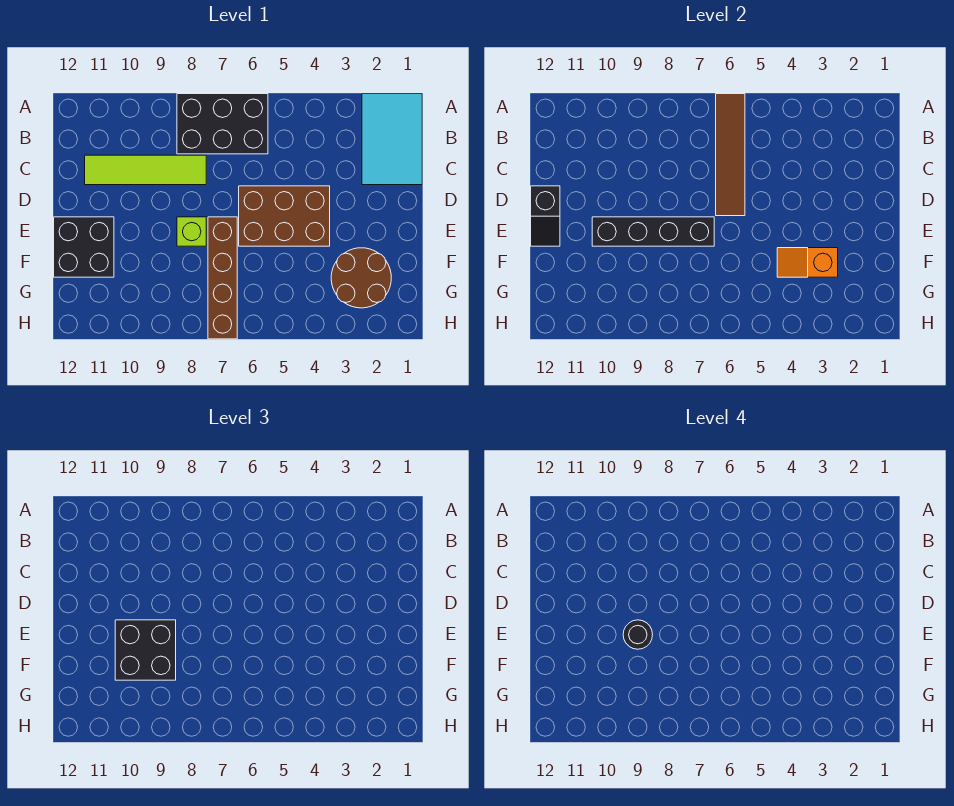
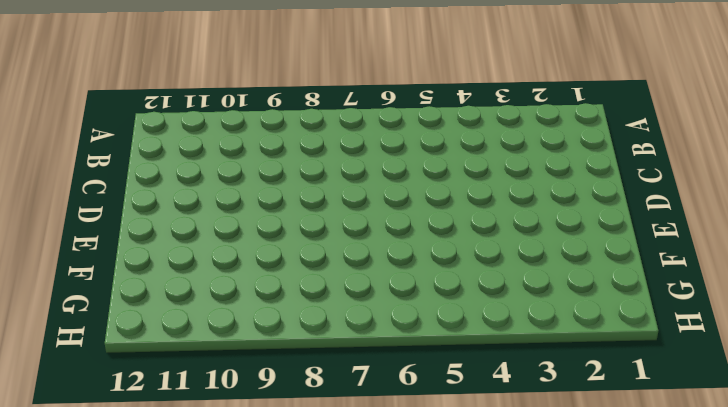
none -> cyan 2x3 tile [362,94,422,185]
none -> black 2x3 brick [177,94,268,154]
none -> lime 1x4 tile [85,155,206,185]

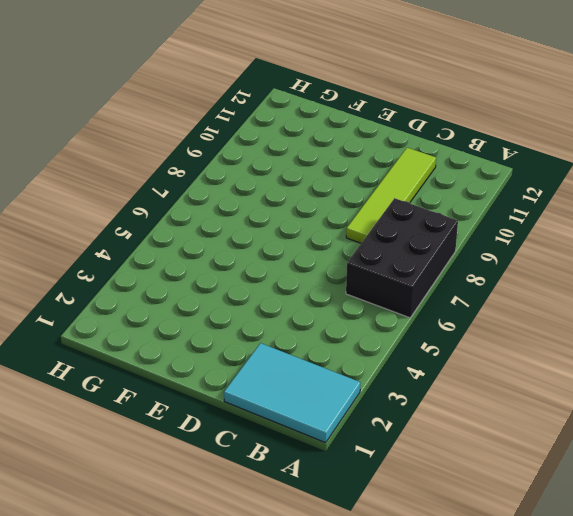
none -> brown 2x3 brick [239,186,330,246]
none -> brown 1x4 brick [208,217,237,339]
none -> lime 1x1 brick [177,217,206,246]

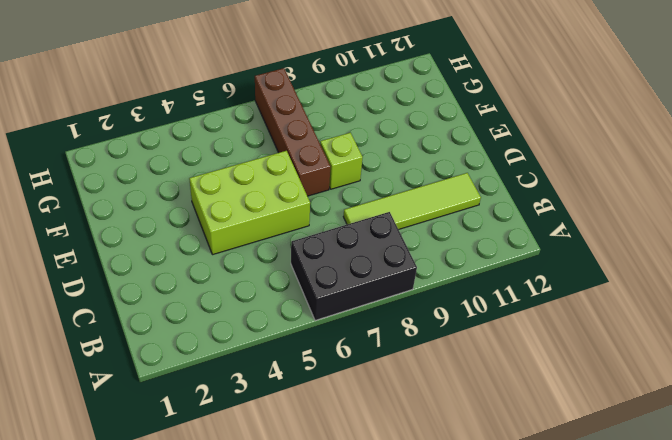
lime 2x3 brick [189,151,310,255] -> brown 2x3 brick [239,186,330,246]
none -> cyan 2x3 tile [362,94,422,185]
none -> black 2x2 brick [54,217,114,277]
none -> brown 2x2 round brick [331,248,391,308]

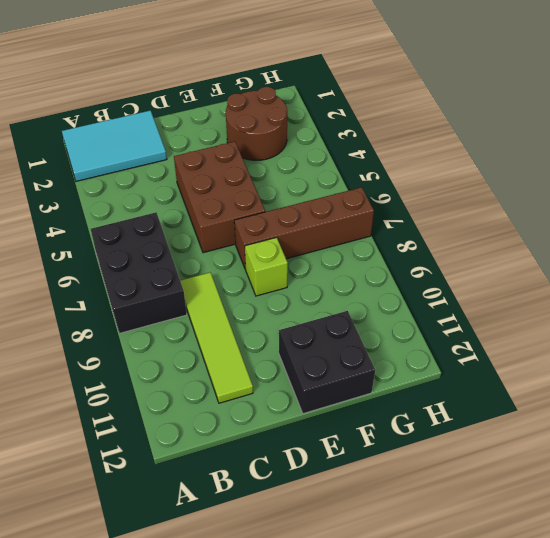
none -> brown 1x4 tile [716,94,745,216]
none -> black 1x2 slope [531,186,560,246]
none -> black 1x4 brick [592,217,714,246]

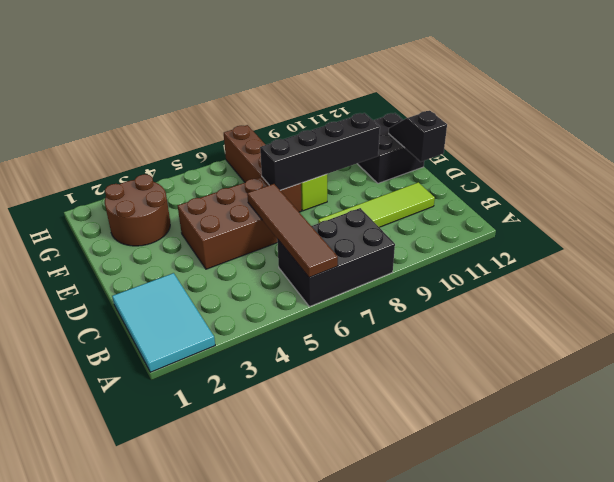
none -> orange 1x2 slope [777,248,838,277]
none -> black 2x2 brick [115,620,176,680]
none -> black 1x1 round brick [623,620,653,649]

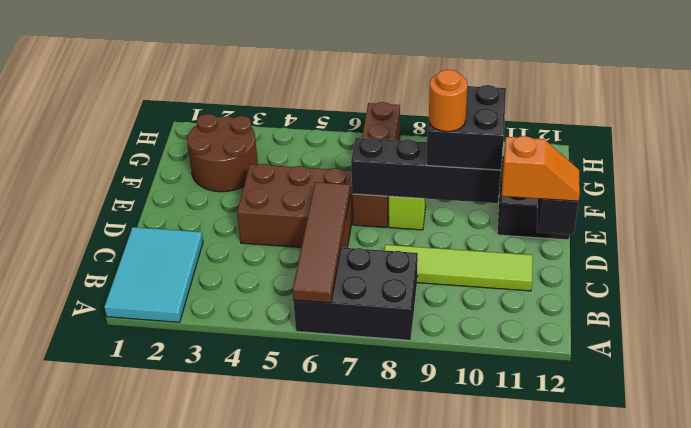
orange 1x2 slope [502,136,580,201] -> orange 1x2 slope moved to [777,248,838,277]
orange 1x1 round brick [429,70,467,132] -> black 1x1 round brick [623,620,653,649]

